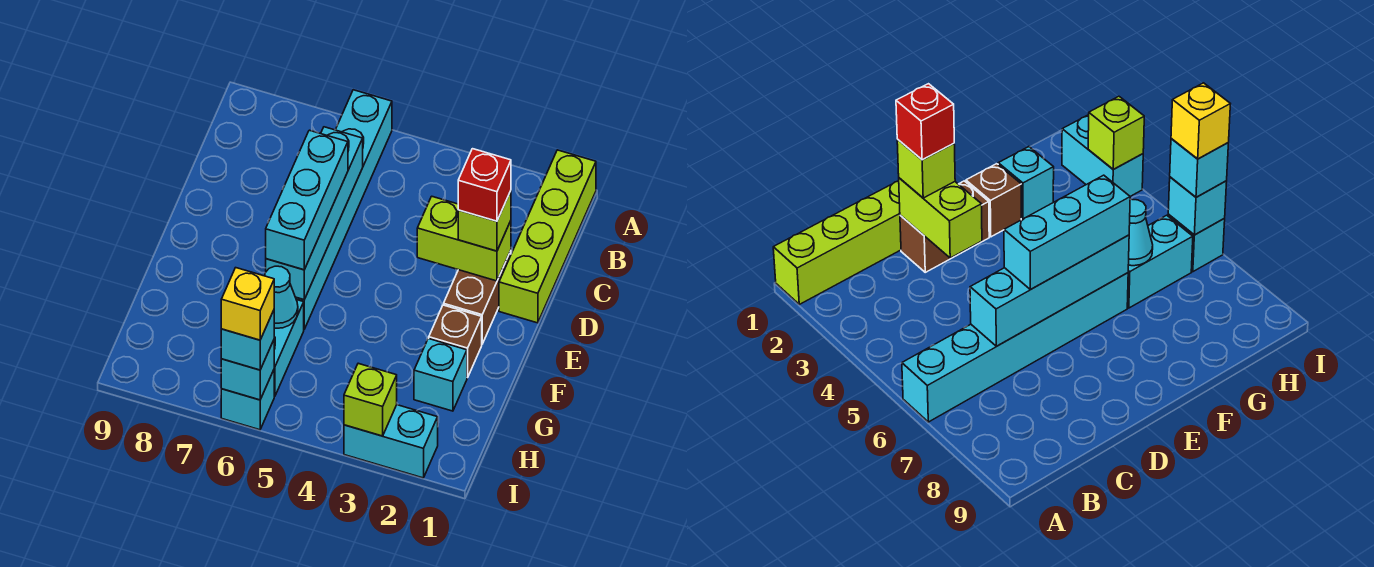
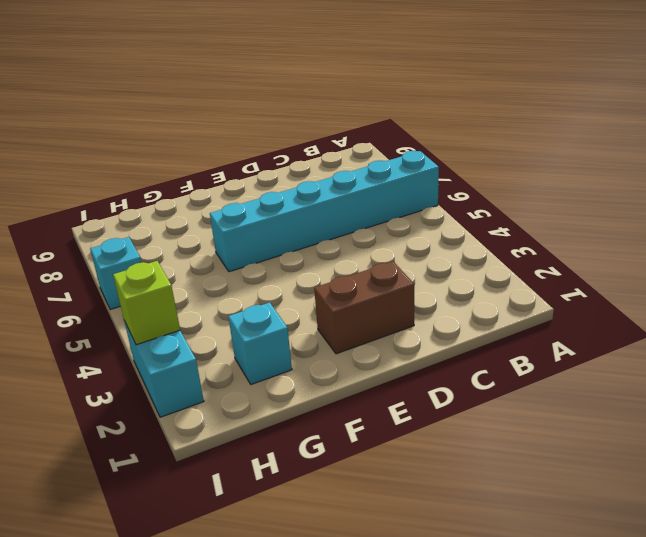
none -> lime 1x4 brick [499,150,596,323]
none -> brown 1x1 brick [429,305,482,378]
none -> cyan 1x2 brick [274,300,304,396]

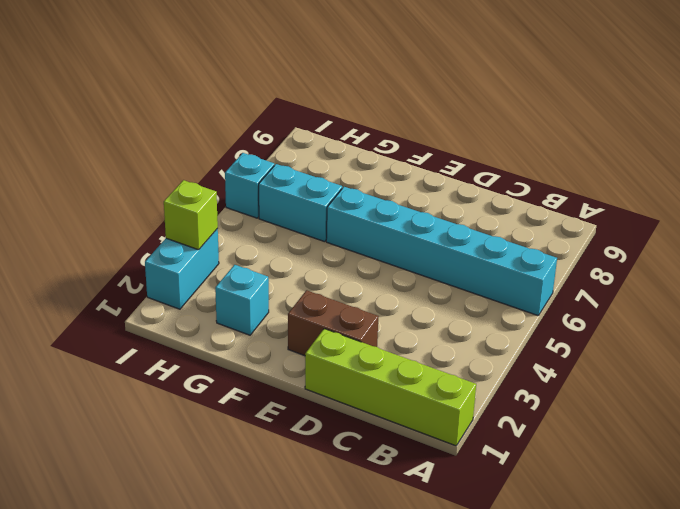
none -> brown 1x1 brick [429,305,482,378]
none -> cyan 1x4 brick [266,127,363,300]
none -> lime 1x2 brick [417,196,511,281]

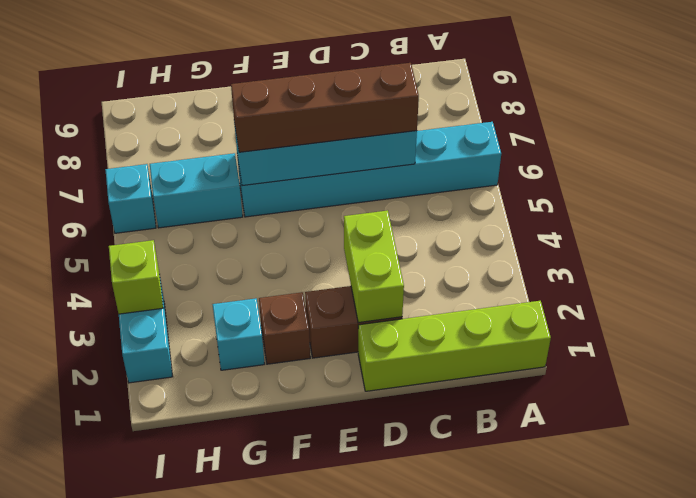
brown 1x4 brick [231,63,419,152] -> cyan 1x3 brick [266,130,348,270]
none -> cyan 1x1 cone [265,266,298,328]
none -> cyan 1x1 brick [221,340,274,400]
none -> lime 1x1 brick [458,191,511,251]

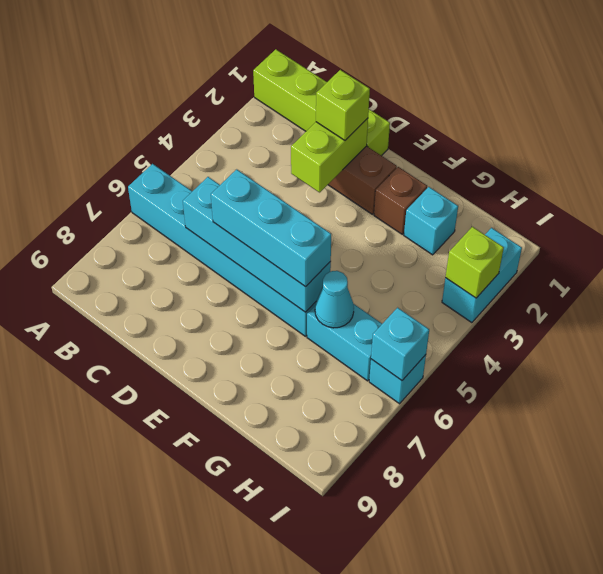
none -> cyan 1x1 brick [221,310,274,370]
none -> red 1x1 brick [458,149,511,221]
none -> yellow 1x1 brick [221,268,274,340]

